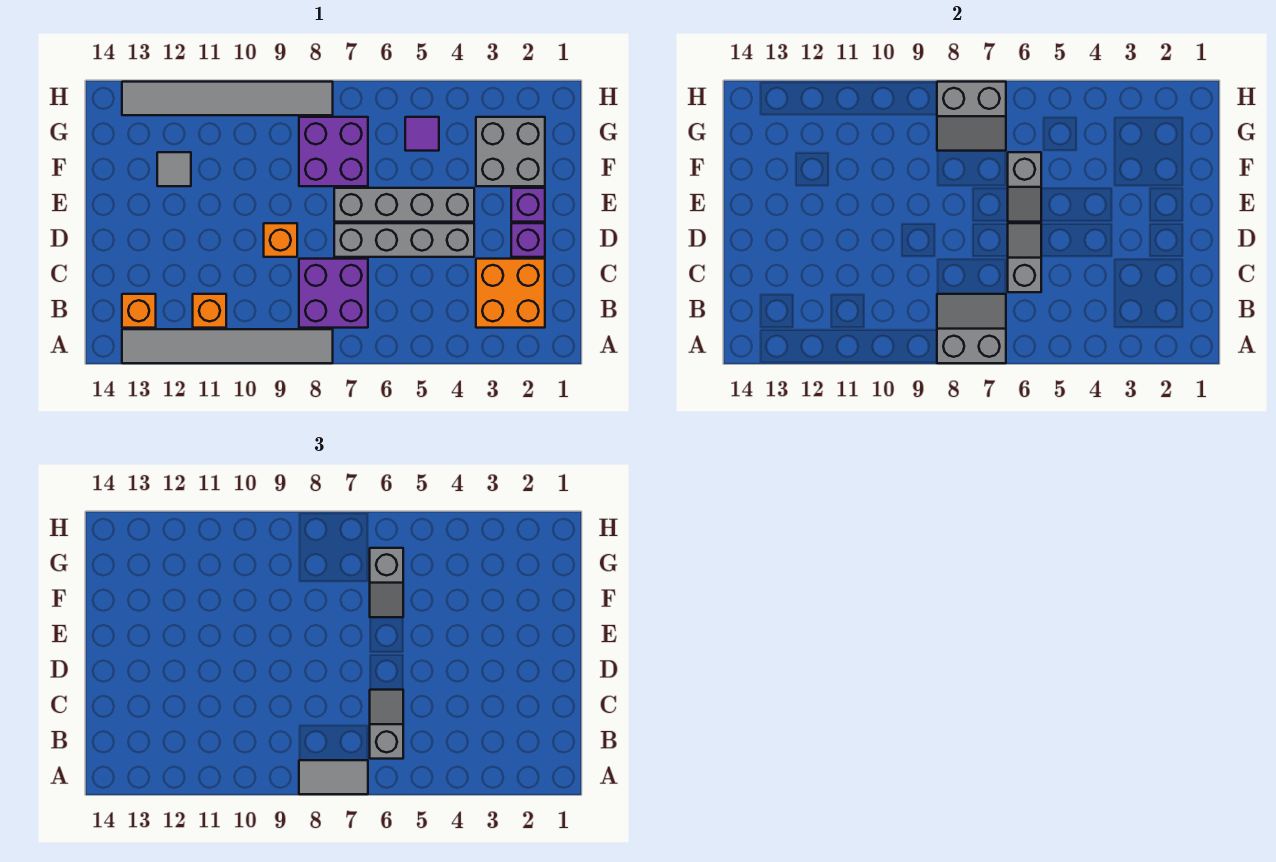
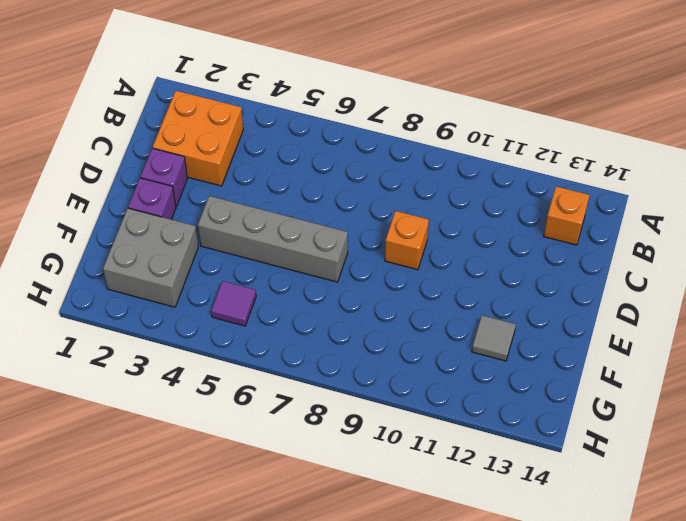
none -> grey 1x6 tile [122,329,333,363]
none -> purple 2x2 brick [299,259,368,328]
none -> orange 1x1 brick [193,294,226,328]

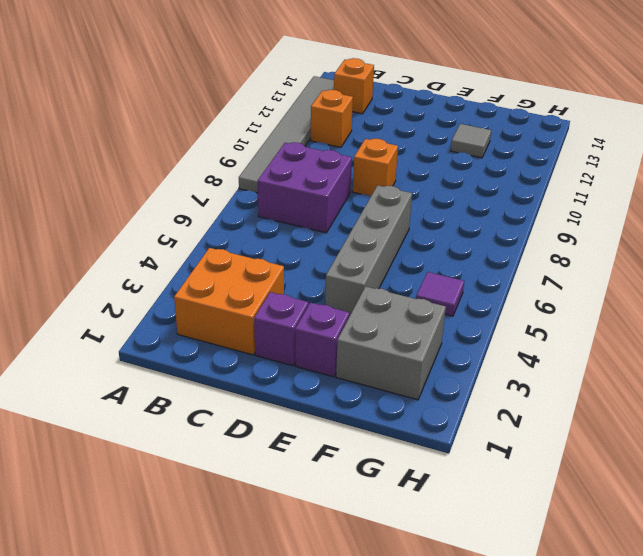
none -> grey 1x4 brick [334,223,474,257]
none -> purple 2x2 brick [299,117,368,186]
none -> grey 1x6 tile [122,82,333,115]

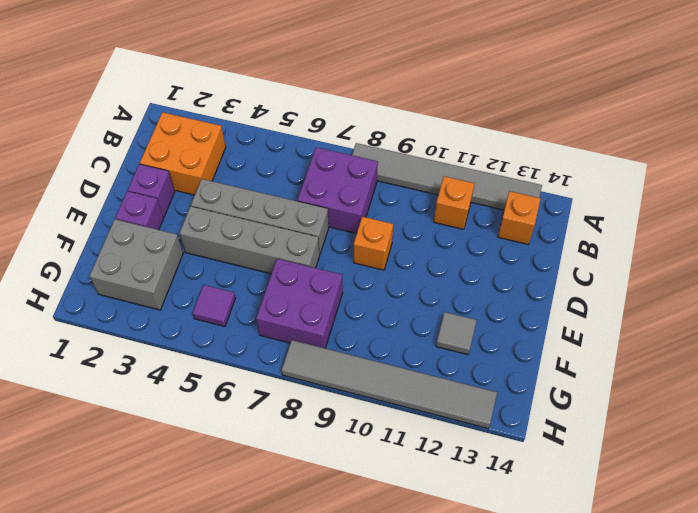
none -> grey 2x2 slope [937,294,1006,363]
none -> grey 1x2 slope [1008,223,1041,292]
none -> grey 1x2 slope [1008,152,1041,222]

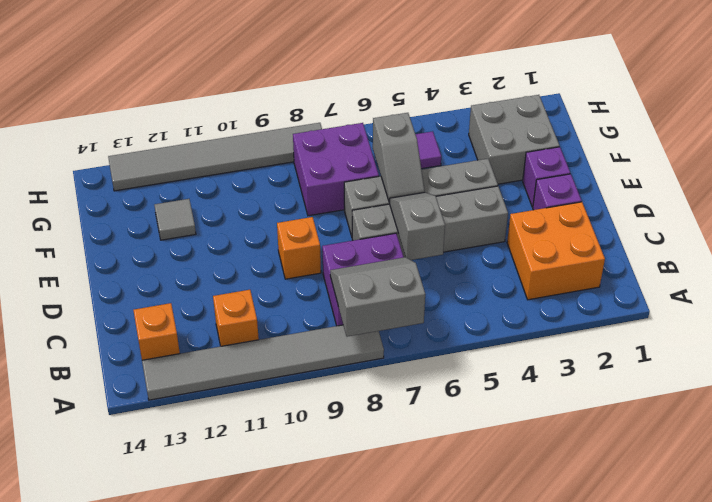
none -> grey 2x2 slope [937,82,1006,151]
none -> grey 1x2 tile [299,760,368,794]
none -> grey 1x2 slope [370,690,403,759]

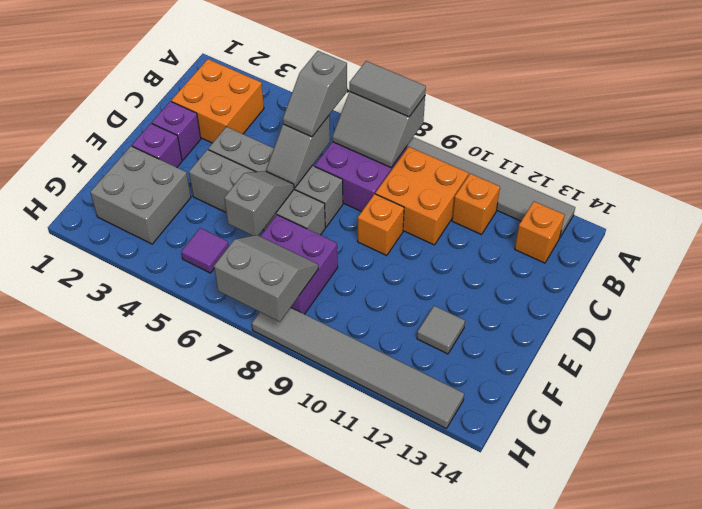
orange 2x2 brick [375,147,469,245] -> none
none -> grey 1x2 slope [370,548,403,617]

